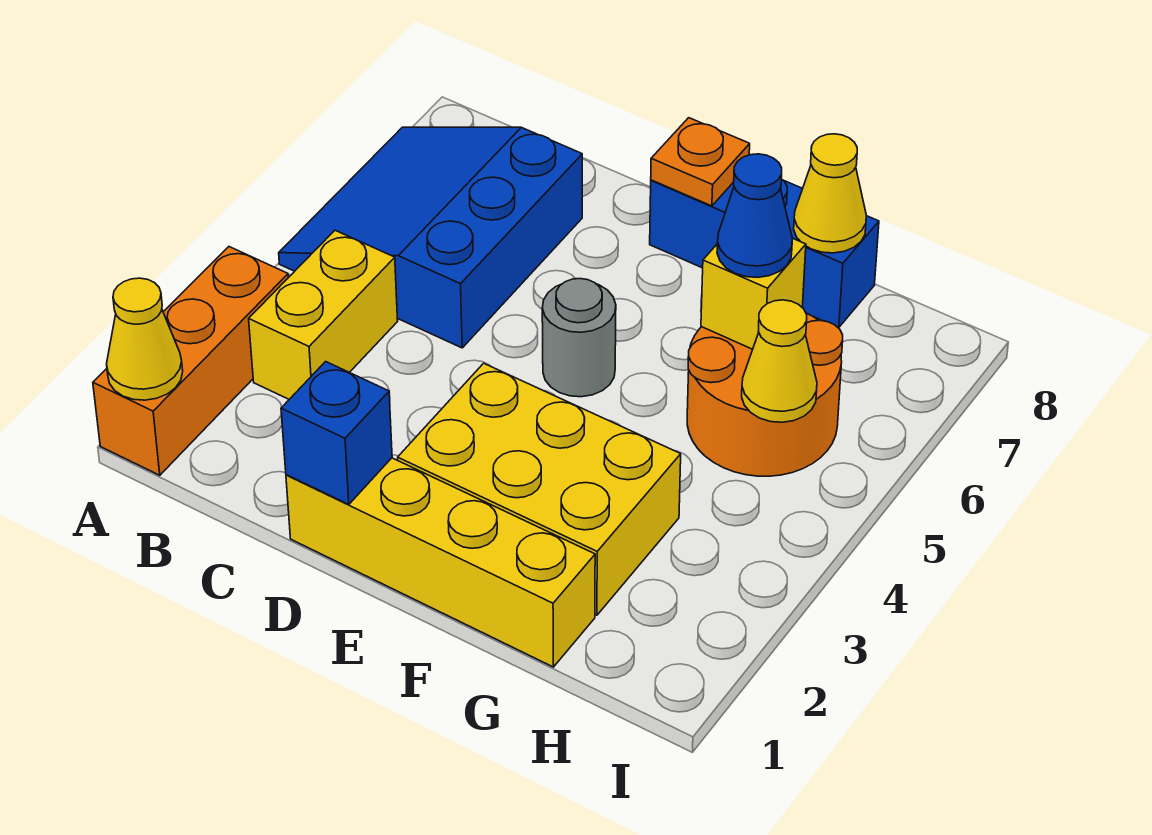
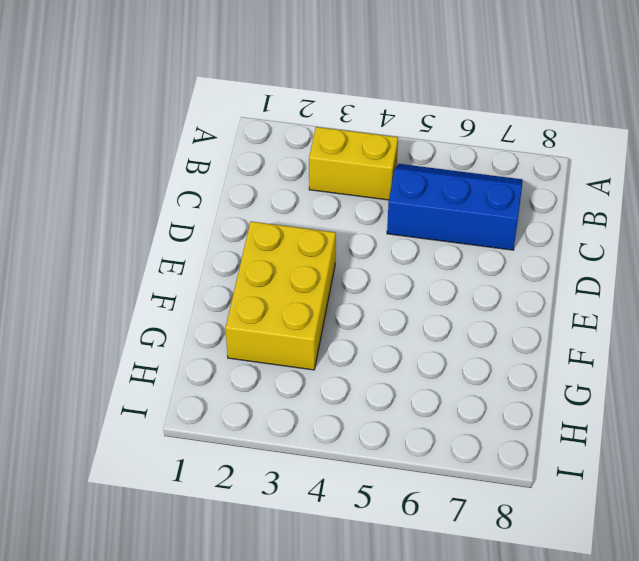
blue 2x3 slope [387,164,523,250] -> blue 3x3 slope [279,127,582,348]
none -> orange 1x3 brick [93,247,288,475]
none -> yellow 1x4 brick [286,458,595,667]
none -> grey 1x1 round brick [542,279,616,397]

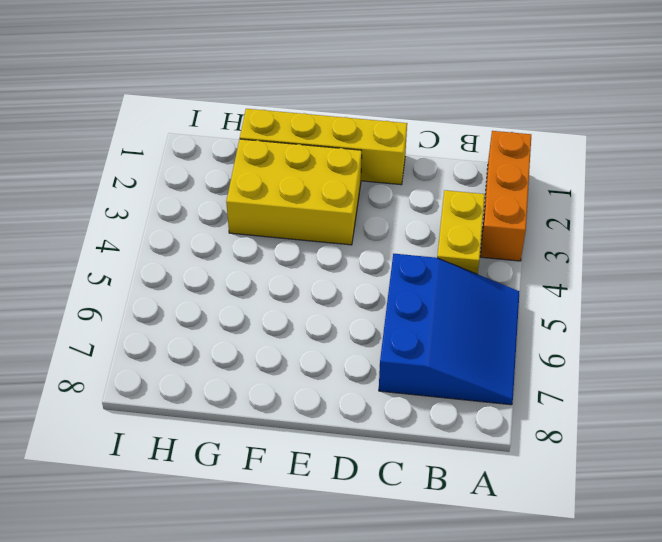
none -> grey 1x1 round brick [542,279,616,397]
none -> blue 1x3 brick [650,179,879,328]
none -> orange 2x2 round brick [687,313,843,476]

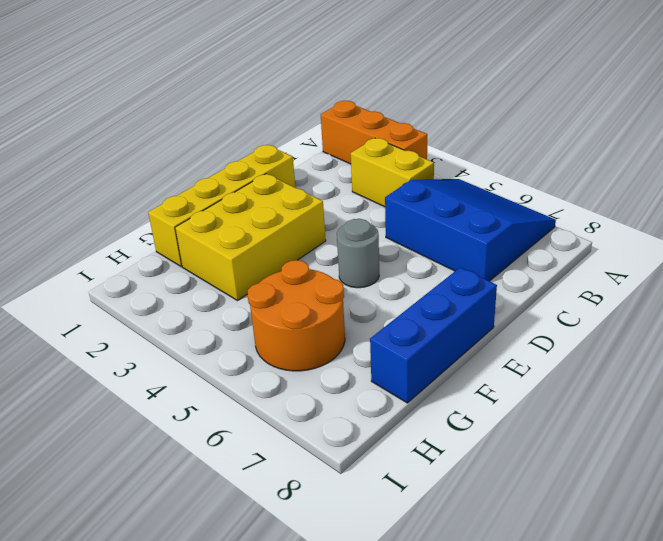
none -> yellow 1x1 cone [107,278,183,400]
none -> blue 1x1 brick [281,362,392,504]
none -> orange 1x1 plate [651,118,750,206]

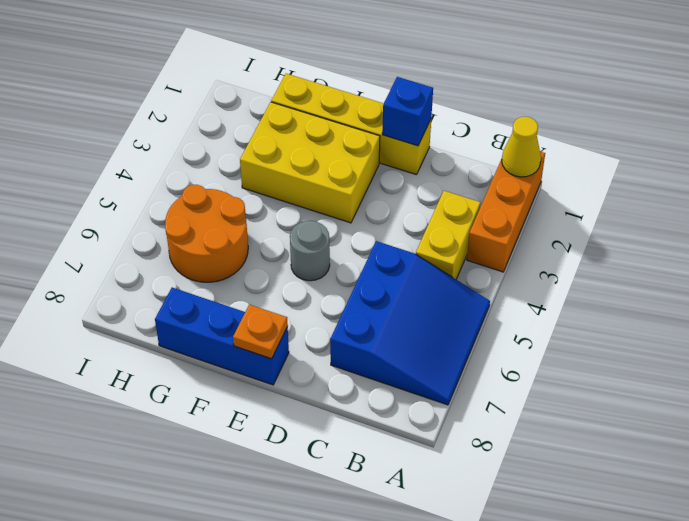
none -> yellow 1x1 brick [701,238,806,349]
none -> yellow 1x1 cone [794,134,866,253]
none -> yellow 1x1 cone [742,300,817,422]

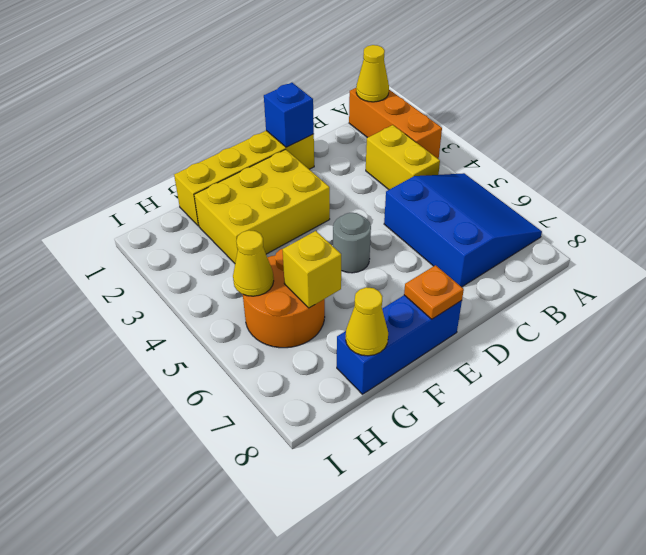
none -> blue 1x1 cone [717,154,792,277]

